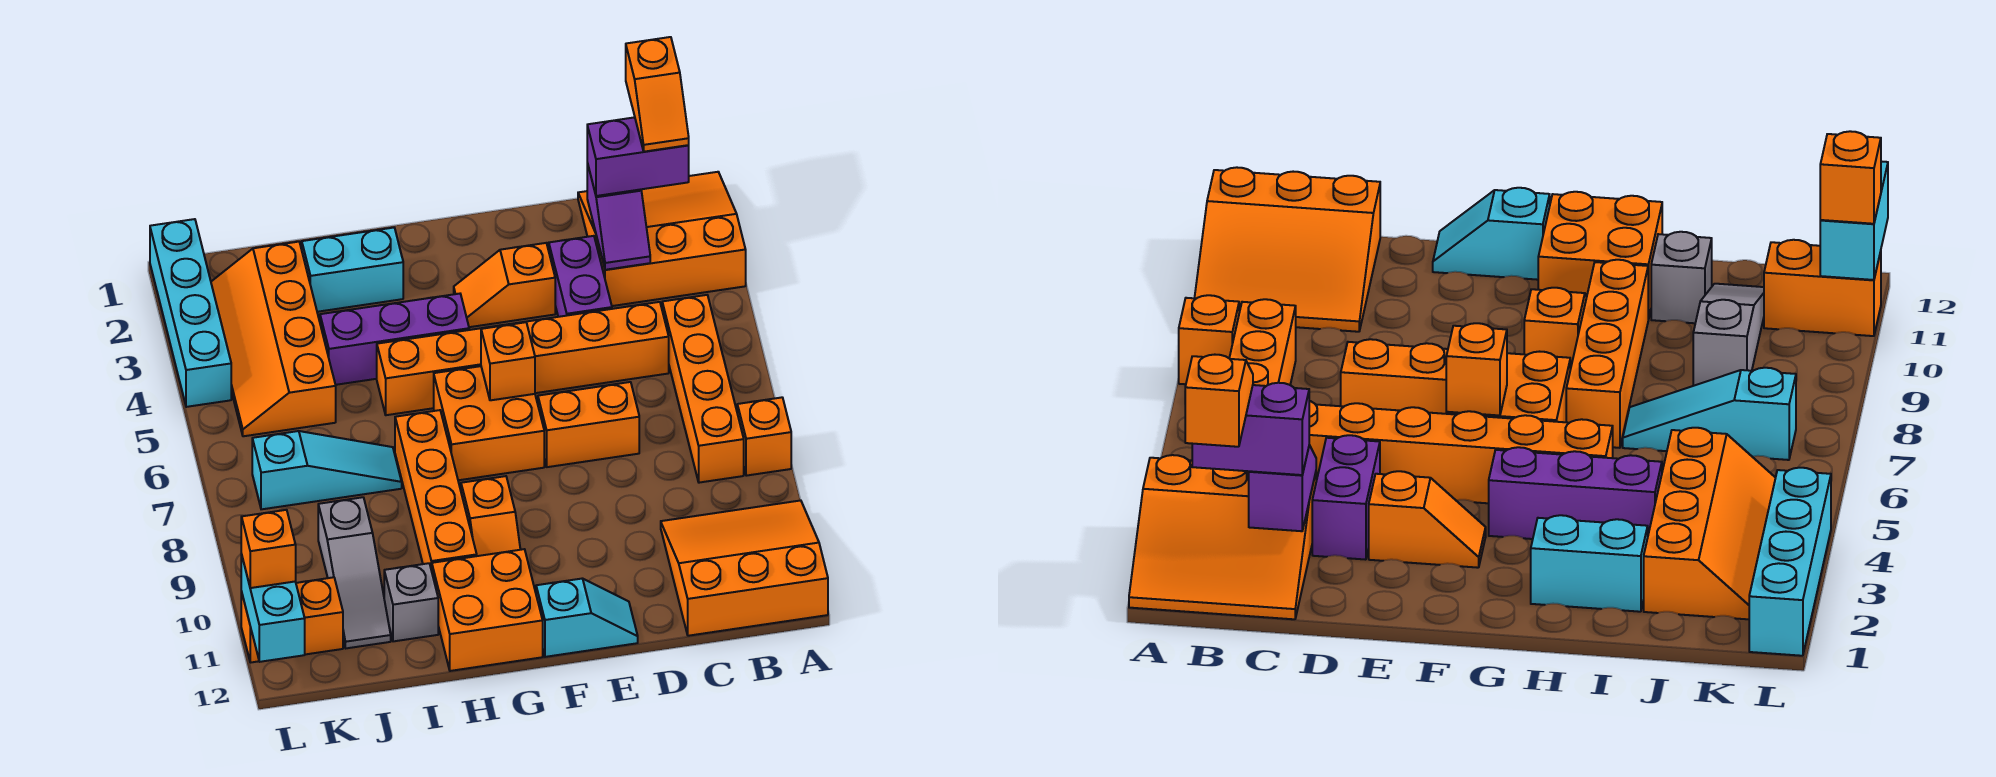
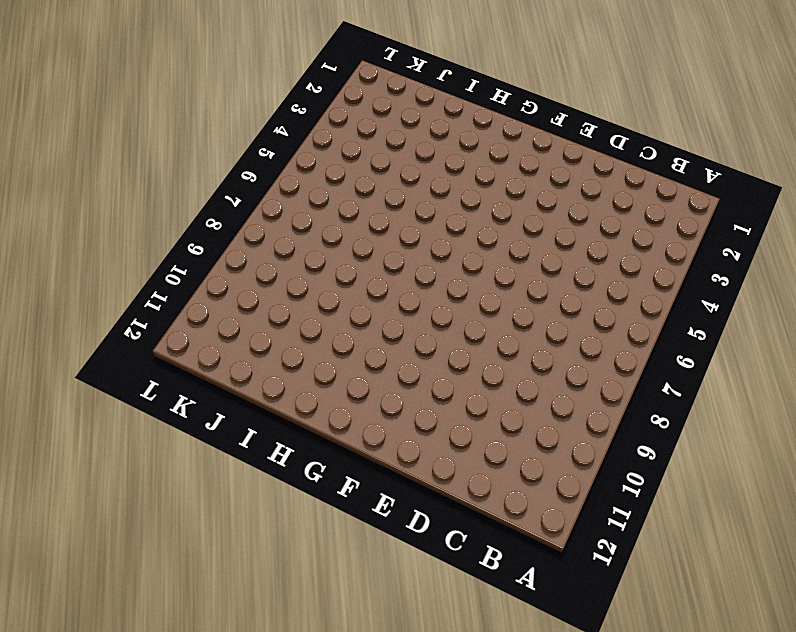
none -> orange 3x3 slope [578,172,746,306]
none -> orange 1x1 brick [737,397,791,476]
none -> orange 3x3 slope [661,500,828,636]

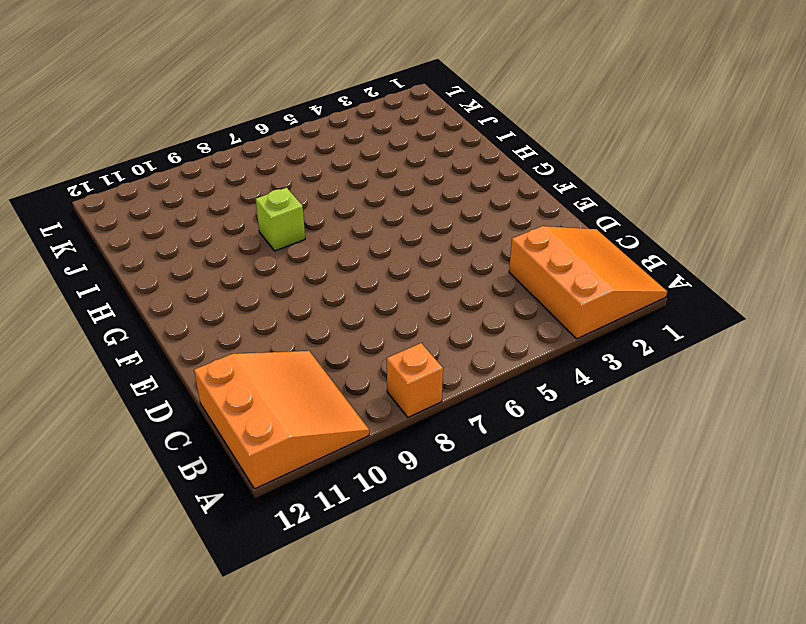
lime 1x1 brick [256,188,305,251] -> orange 1x4 brick [395,410,477,571]
none -> orange 1x4 brick [662,295,744,483]
none -> orange 1x6 brick [377,302,669,415]
none -> purple 1x2 brick [549,236,612,317]

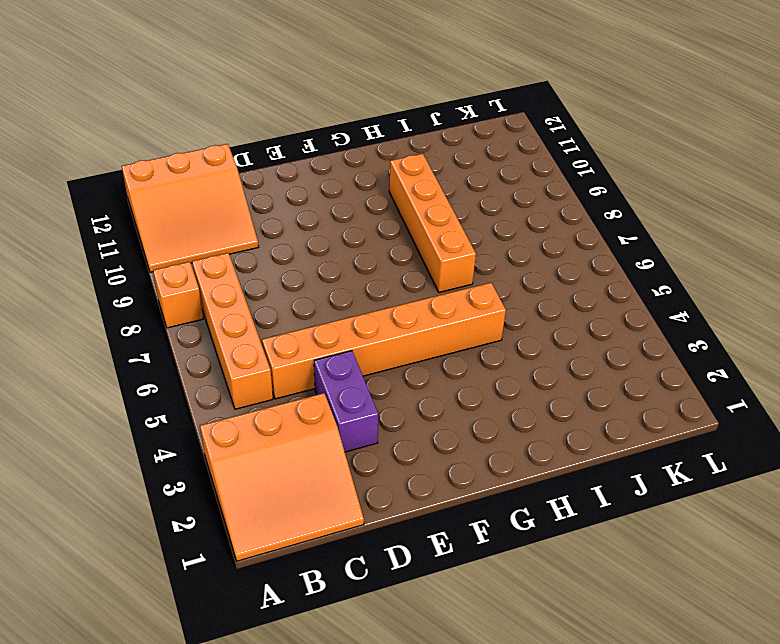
none -> orange 1x2 brick [538,382,639,467]
none -> orange 1x2 slope [454,243,555,327]
none -> cyan 1x2 slope [536,578,638,657]

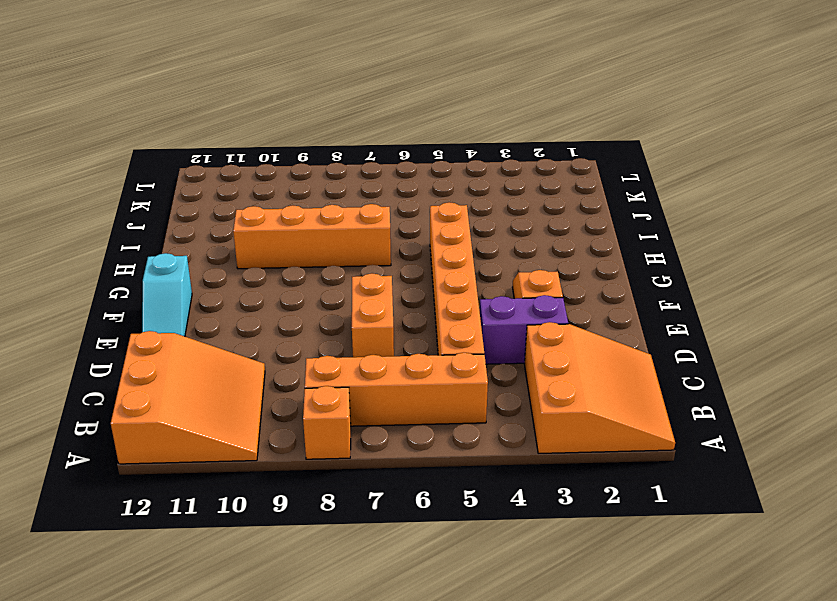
none -> orange 2x2 brick [434,366,544,480]
none -> purple 1x3 brick [320,294,469,385]
none -> orange 1x2 slope [461,476,520,556]

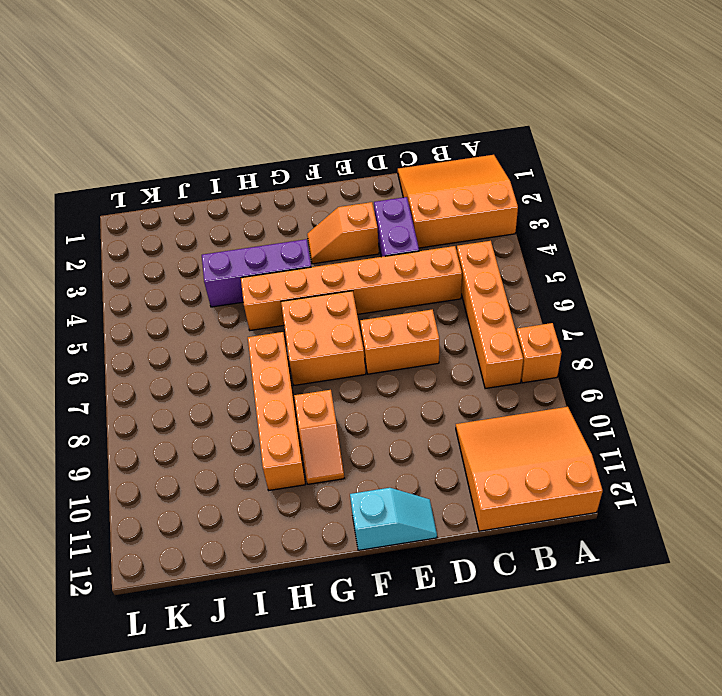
none -> orange 2x2 brick [432,549,543,671]
none -> cyan 1x2 brick [302,228,403,312]
none -> cyan 1x3 slope [252,431,402,509]

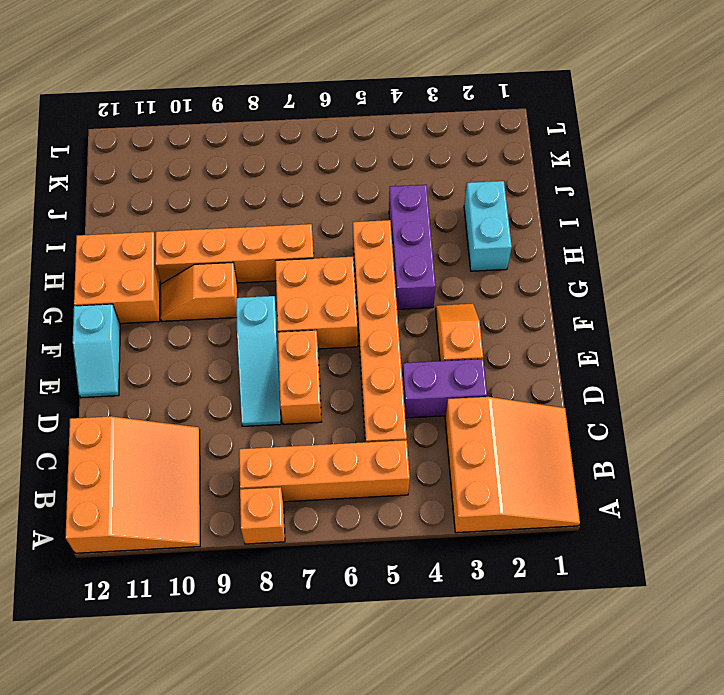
cyan 1x3 slope [236,296,281,426] -> cyan 1x3 slope moved to [252,431,402,509]
none -> grey 1x1 brick [384,563,438,641]
none -> orange 2x4 slope [211,242,336,436]
none -> grey 1x3 slope [318,497,391,648]

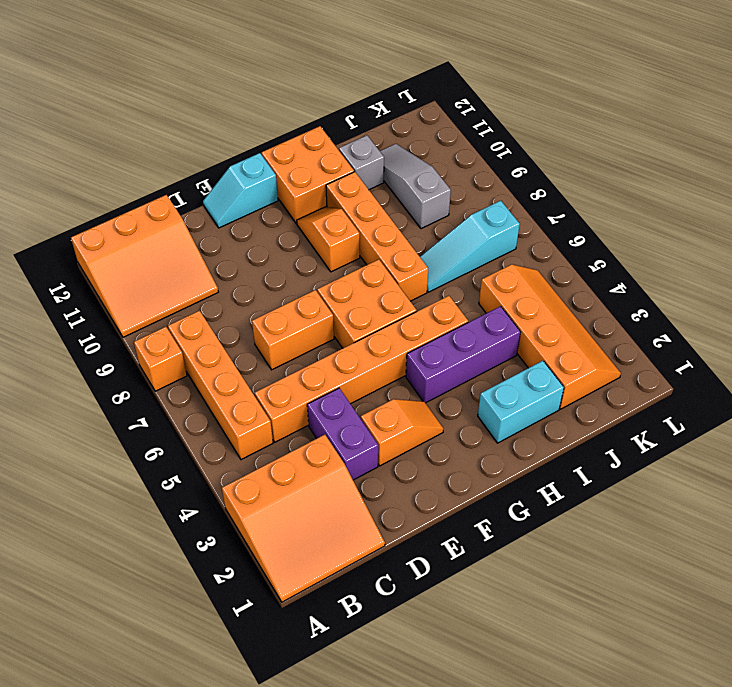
none -> orange 1x2 brick [241,577,343,663]
none -> cyan 1x4 brick [150,219,231,407]
none -> purple 1x2 slope [587,163,650,270]

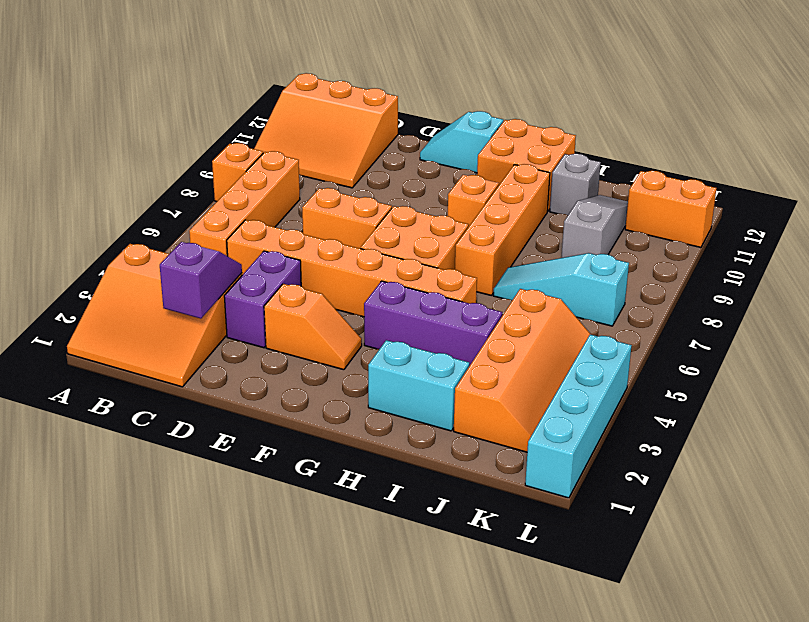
none -> orange 1x1 brick [481,322,535,400]
none -> cyan 1x2 brick [241,554,305,662]
none -> purple 1x2 brick [587,117,689,196]

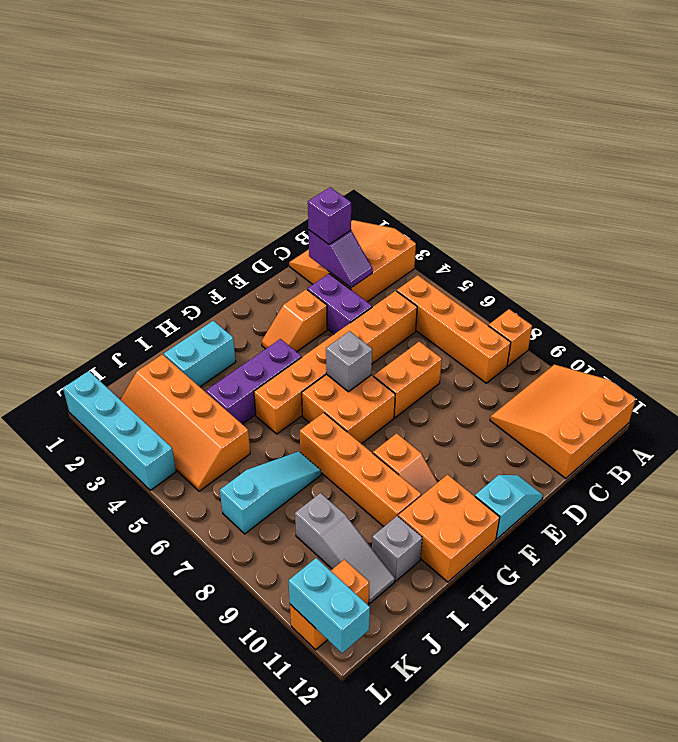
purple 1x1 brick [308,187,351,244] -> purple 1x2 brick [587,117,689,196]
grey 1x1 brick [326,331,372,392] -> orange 1x1 brick [481,322,535,400]
none -> orange 1x1 brick [241,510,296,588]
none -> orange 1x2 slope [626,37,689,152]

